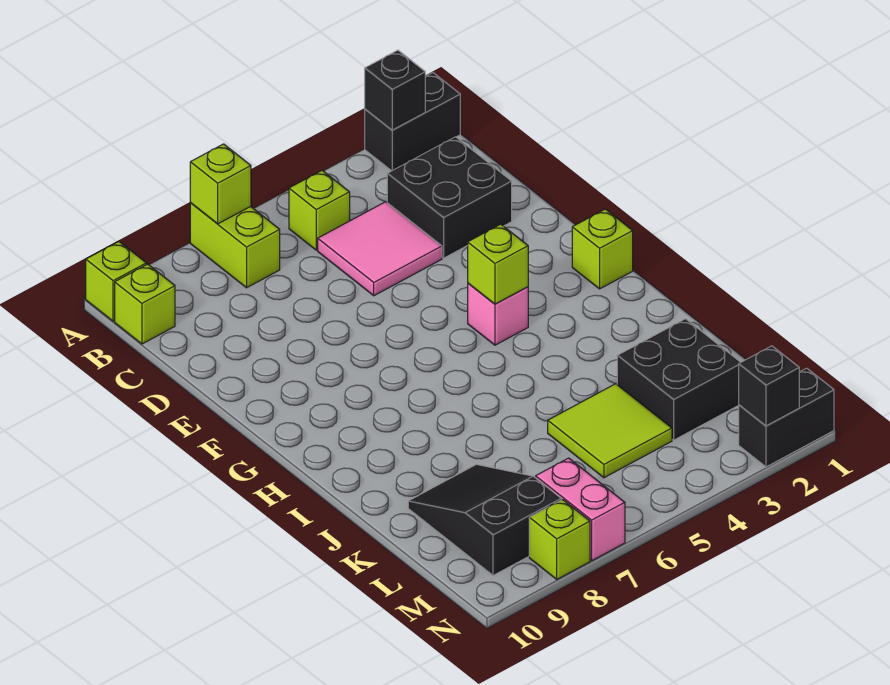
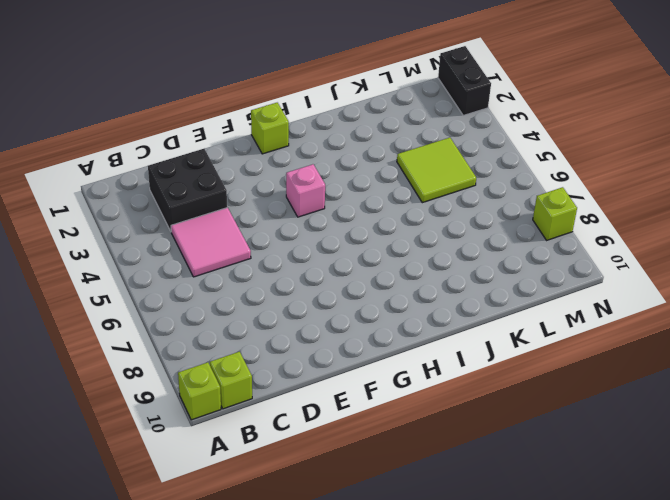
none -> black 1x2 brick [365,73,460,171]
none -> lime 1x2 brick [190,203,280,288]
none -> lime 1x1 brick [289,171,350,250]

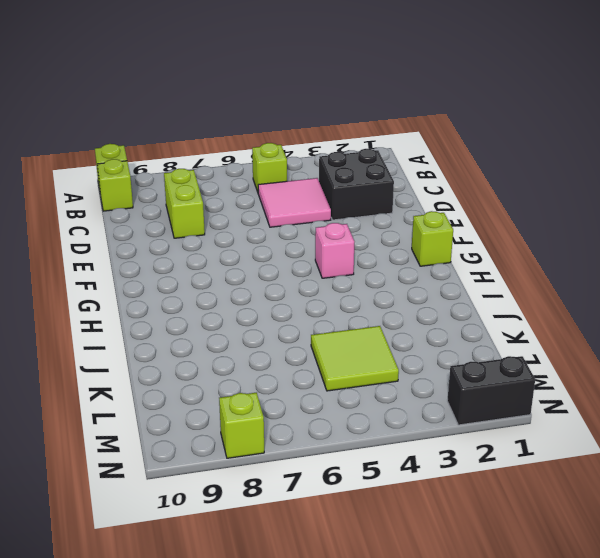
lime 1x2 brick [164,169,205,238] -> lime 1x2 brick moved to [190,203,280,288]
none -> black 1x2 brick [365,73,460,171]
none -> black 2x2 brick [617,319,741,440]
none -> black 2x3 slope [408,464,561,575]

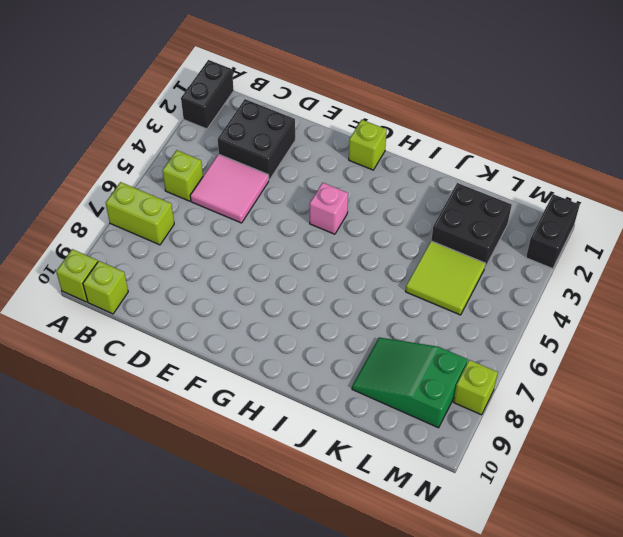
green 2x3 slope [352,337,468,428] -> black 2x3 slope [408,464,561,575]
none -> pink 1x2 brick [536,458,625,561]
none -> black 1x1 brick [365,50,425,130]
none -> lime 1x1 brick [190,144,251,224]

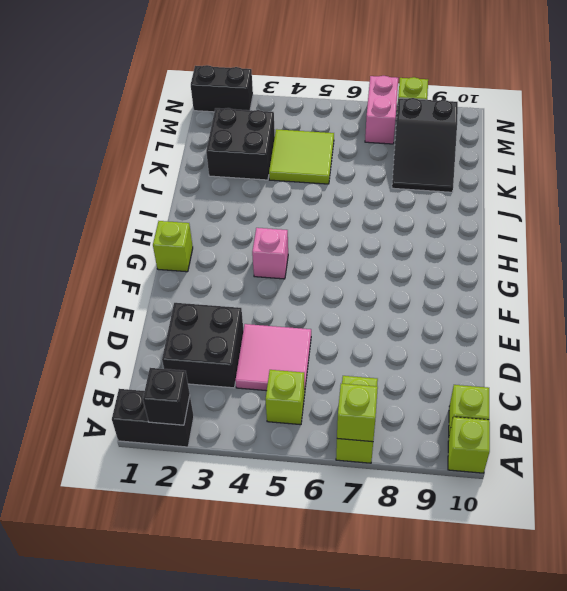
none -> lime 1x1 brick [468,224,528,304]
none -> black 1x1 brick [739,346,799,426]

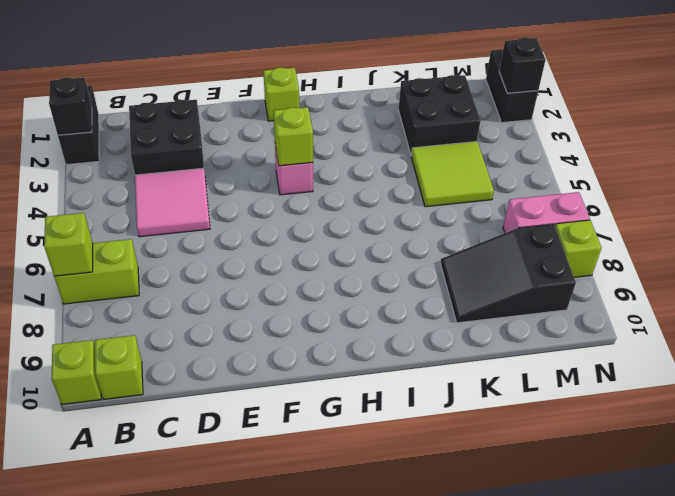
none -> lime 1x1 brick [289,171,350,250]

